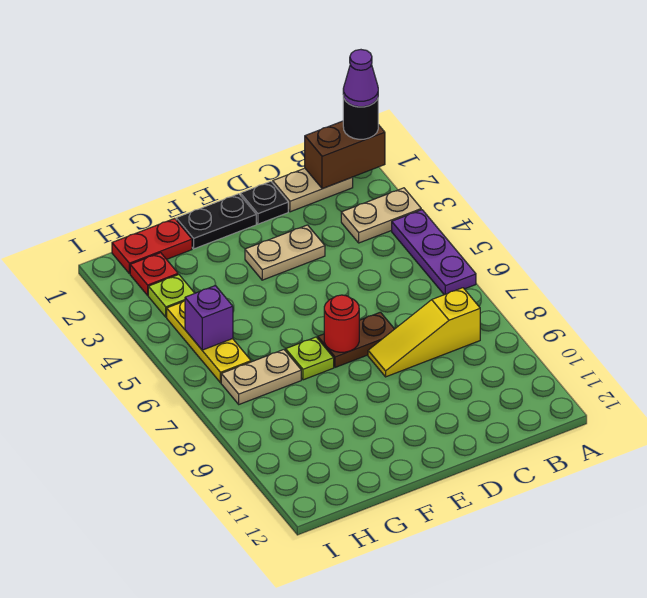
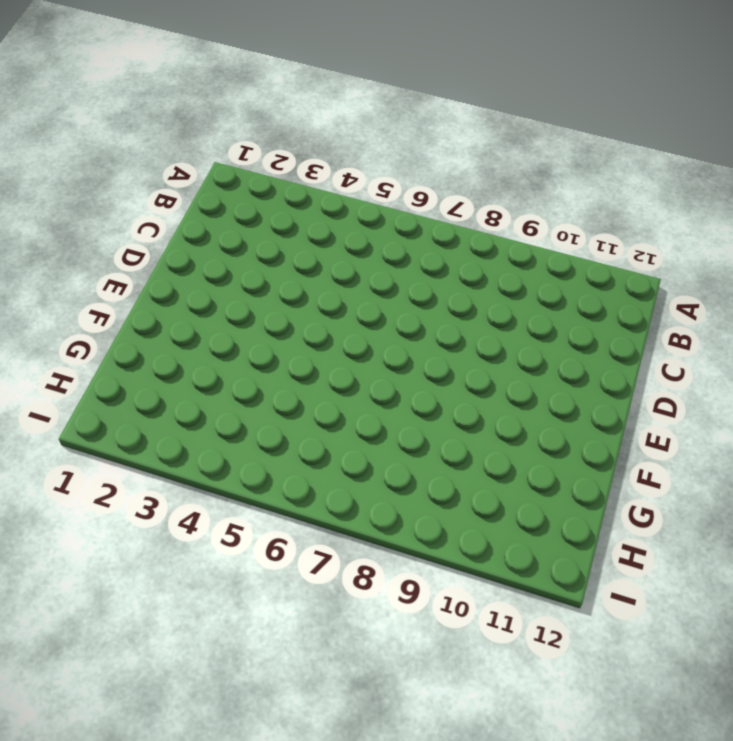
none -> tan 1x2 plate [341,188,421,243]
none -> purple 1x3 plate [392,210,476,295]
none -> tan 1x2 plate [273,168,353,212]

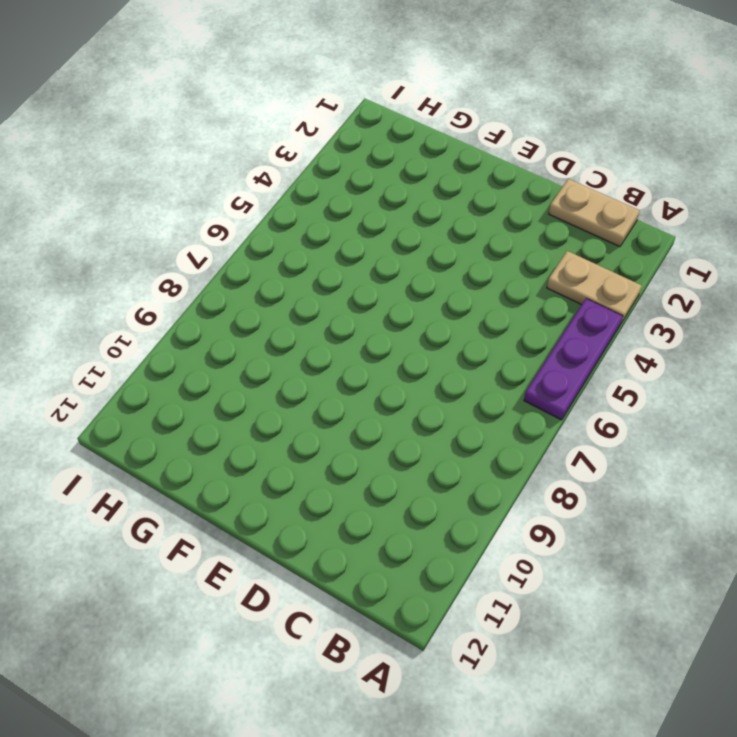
none -> yellow 1x3 slope [368,288,480,377]
none -> black 1x1 plate [241,181,288,224]
none -> tan 1x2 plate [245,225,325,280]

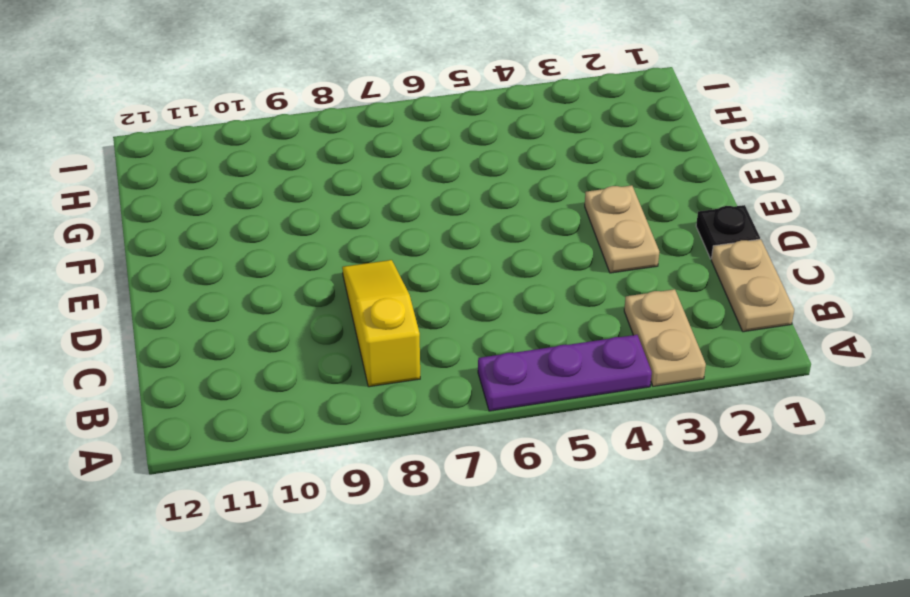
none -> brown 1x2 plate [318,312,394,367]
none -> black 1x2 plate [176,194,256,249]
none -> lime 1x1 plate [286,337,334,380]

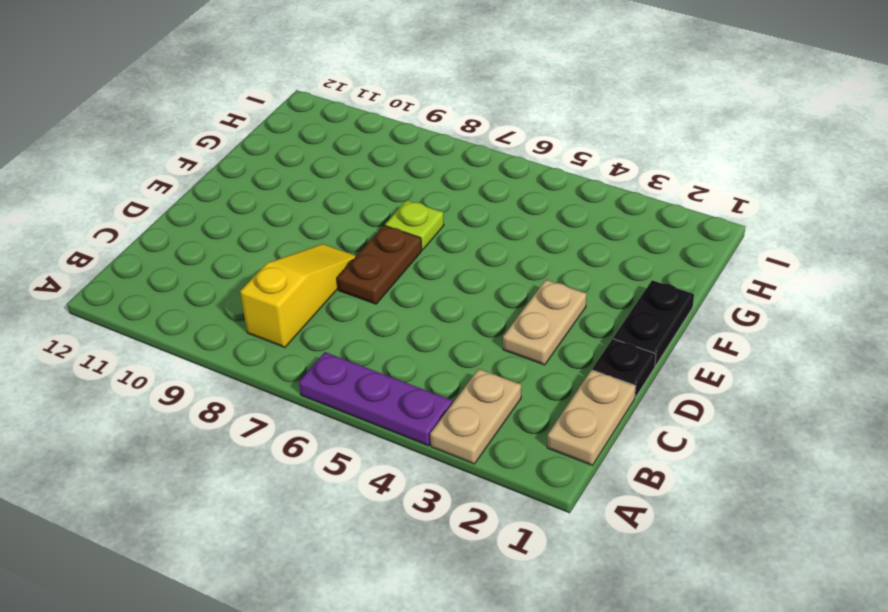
none -> red 1x2 plate [112,219,192,274]
none -> tan 1x2 plate [221,350,301,404]
none -> red 1x1 plate [130,253,178,295]

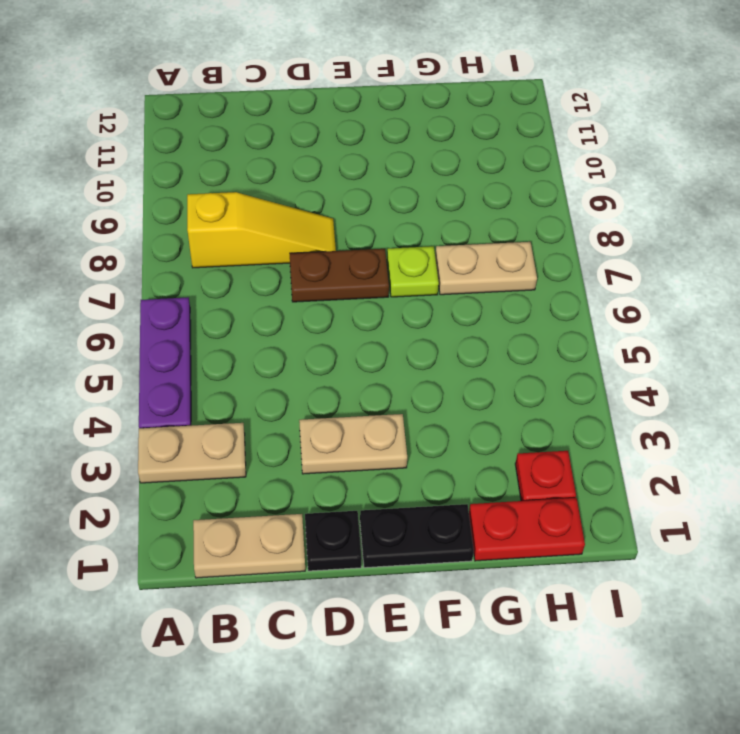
none -> lime 1x1 plate [148,275,195,317]
none -> yellow 1x3 plate [167,301,251,383]
none -> brown 1x2 brick [305,121,385,189]

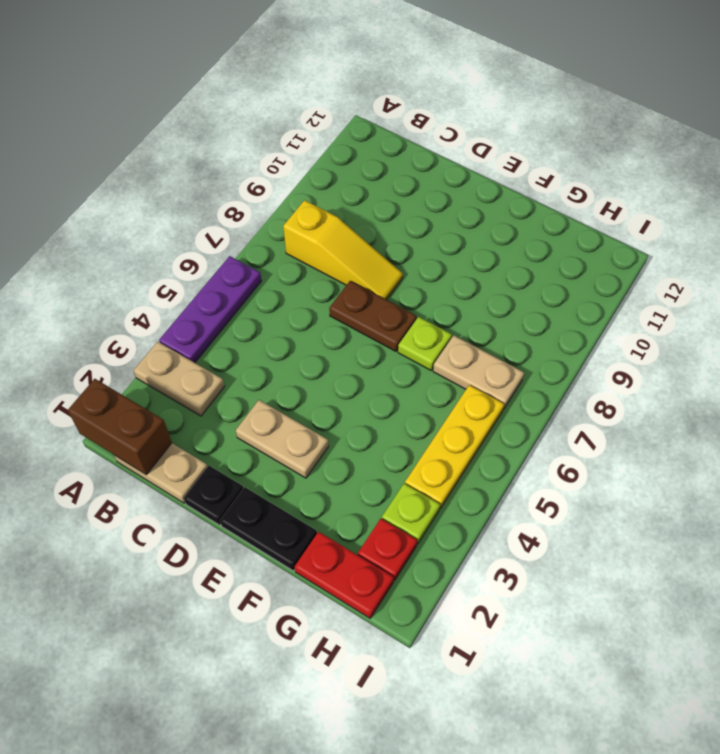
none -> red 1x1 round brick [324,295,359,352]
none -> purple 1x1 brick [185,286,233,350]
none -> black 1x1 round brick [343,95,378,139]

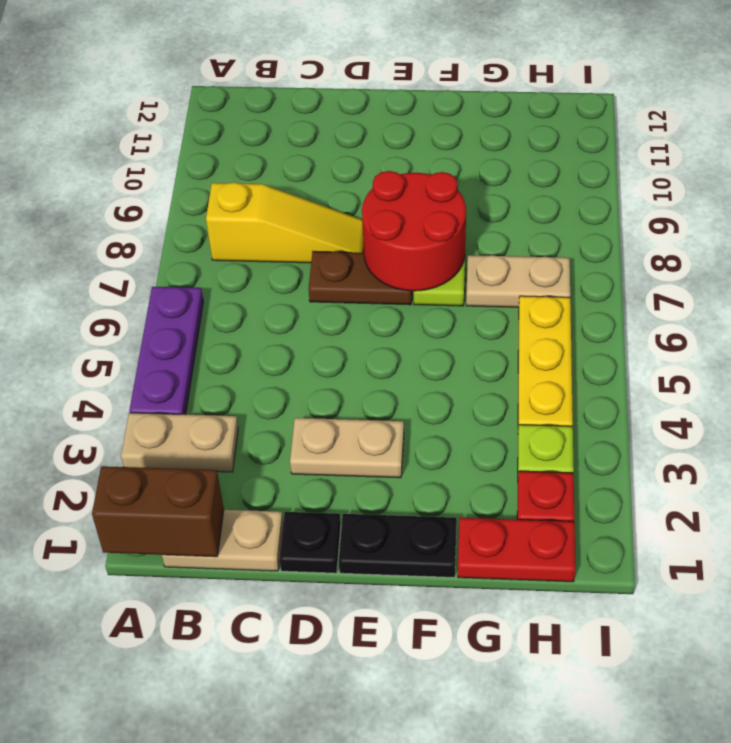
red 2x2 round brick [362,171,466,291] -> red 1x1 round brick [324,295,359,352]
none -> purple 1x1 brick [185,286,233,350]
none -> black 1x1 round brick [343,95,378,139]
none -> purple 1x1 cone [343,50,378,107]

